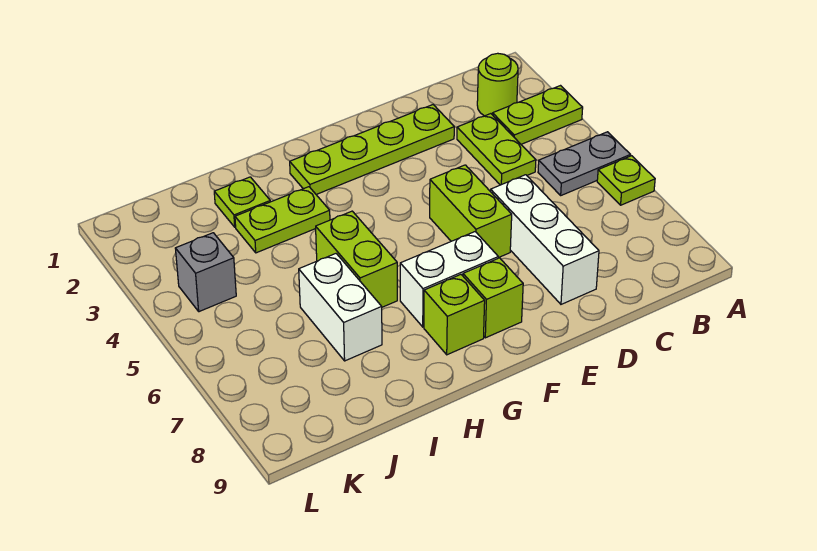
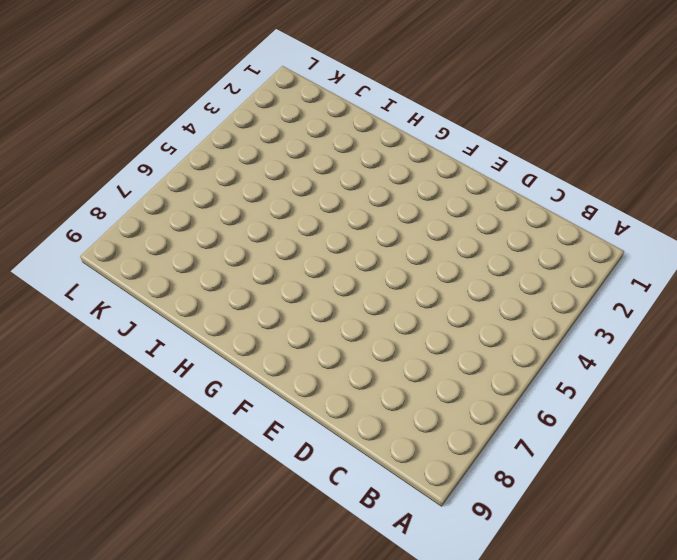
none -> lime 1x2 plate [492,86,583,144]
none -> grey 1x2 plate [538,132,630,195]
none -> lime 1x1 plate [597,156,655,205]

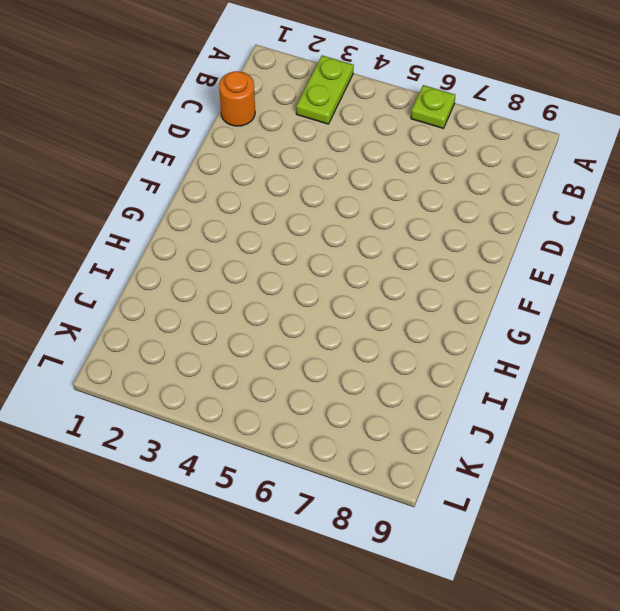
orange 1x1 round brick [219,71,255,126] -> none
none -> grey 1x2 plate [538,132,630,195]
none -> lime 1x1 round brick [477,53,518,116]
none -> lime 1x2 plate [457,114,536,185]

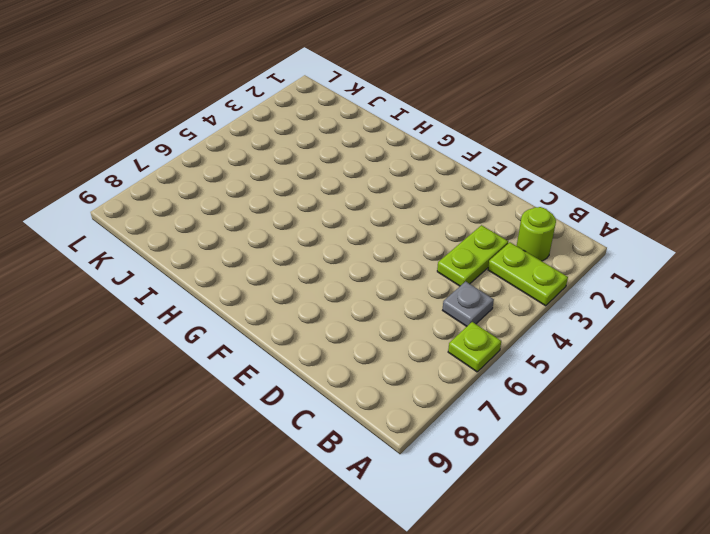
grey 1x1 plate [443,281,494,326] -> grey 1x2 plate [538,132,630,195]
none -> lime 1x4 plate [290,105,454,194]
none -> white 1x3 brick [491,175,599,304]
none -> lime 1x2 brick [430,165,512,258]

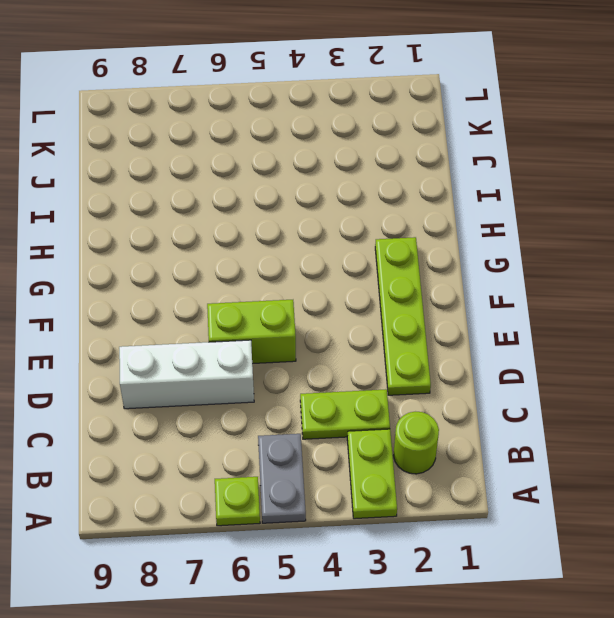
none -> white 1x2 brick [400,232,498,327]
none -> lime 1x1 brick [463,258,523,338]
none -> lime 1x1 brick [424,275,485,355]

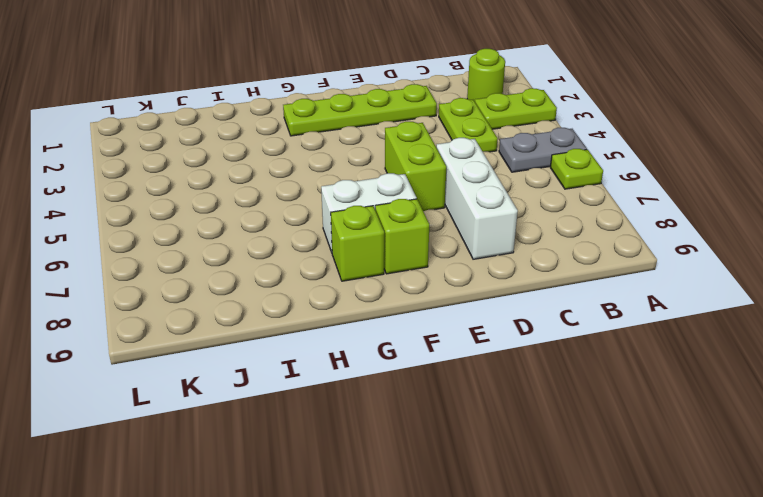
none -> lime 1x2 plate [235,187,330,253]
none -> lime 1x2 brick [316,211,397,307]
none -> lime 1x1 plate [214,177,270,227]

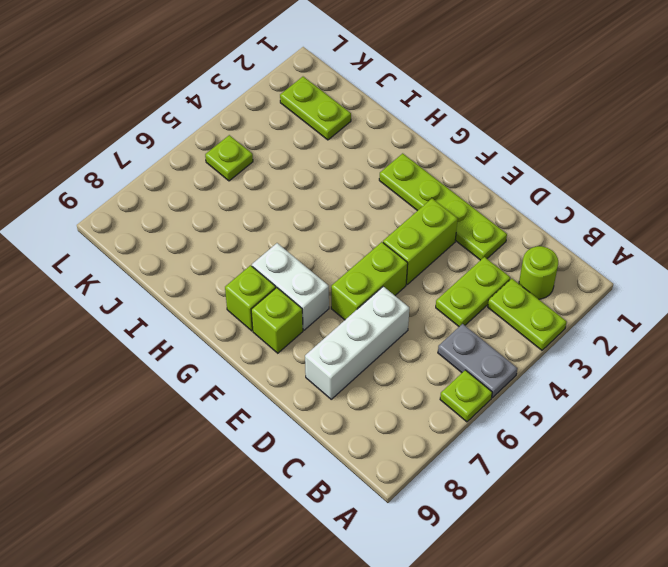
lime 1x2 brick [383,199,458,284] -> lime 1x2 brick moved to [316,211,397,307]
lime 1x2 plate [280,77,351,140] -> lime 1x2 plate moved to [235,187,330,253]
lime 1x1 plate [205,135,253,181] -> lime 1x1 plate moved to [214,177,270,227]
none -> white 1x2 brick [299,254,382,361]
none -> grey 1x1 brick [175,233,236,312]

